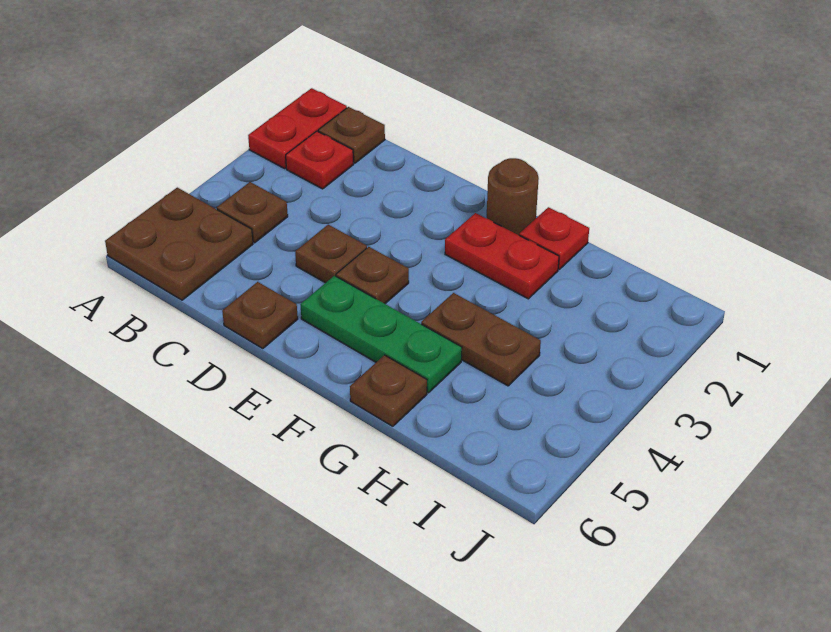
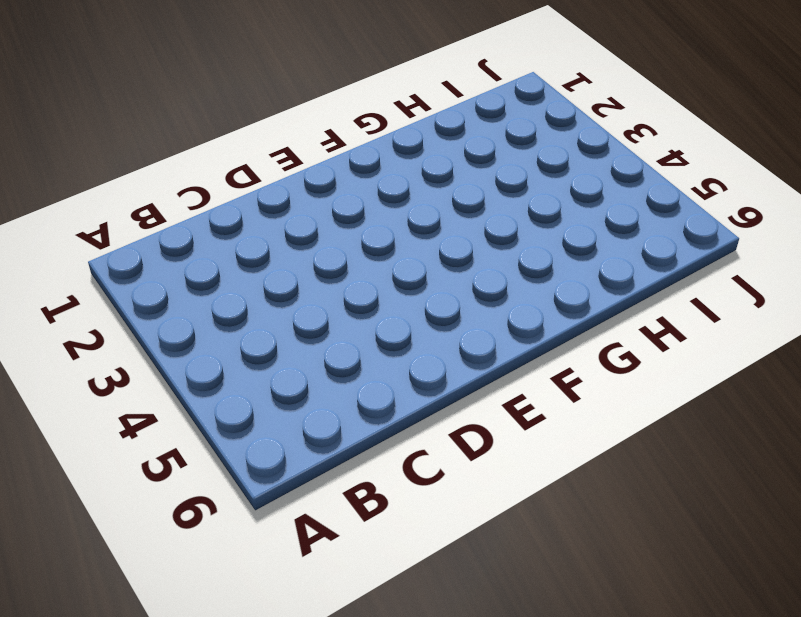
none -> red 1x2 plate [248,88,347,168]
none -> brown 2x2 plate [105,188,253,300]
none -> brown 1x1 plate [318,107,385,163]

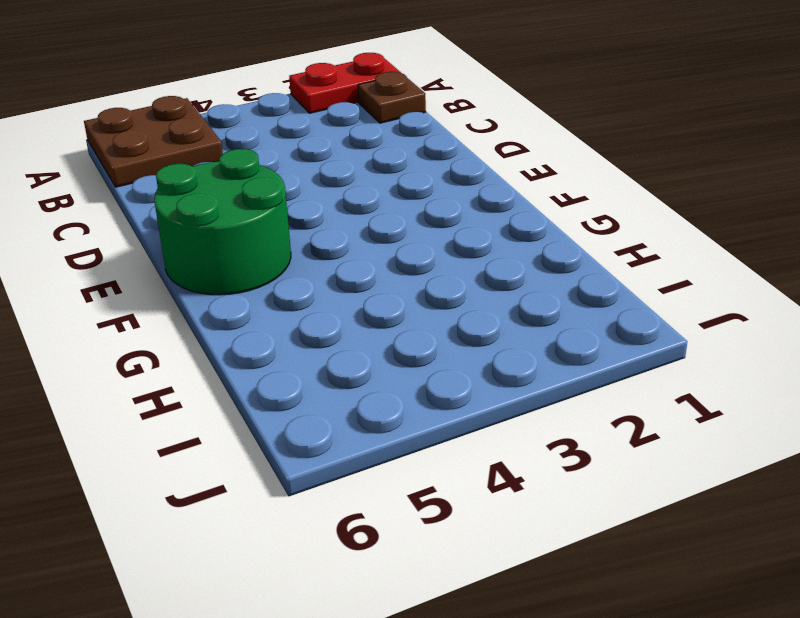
green 2x2 round brick [154,149,291,295] -> green 1x3 plate [300,276,462,393]
none -> red 1x1 plate [286,131,354,189]
none -> brown 1x1 plate [217,182,288,243]
none -> brown 1x1 plate [295,225,367,283]

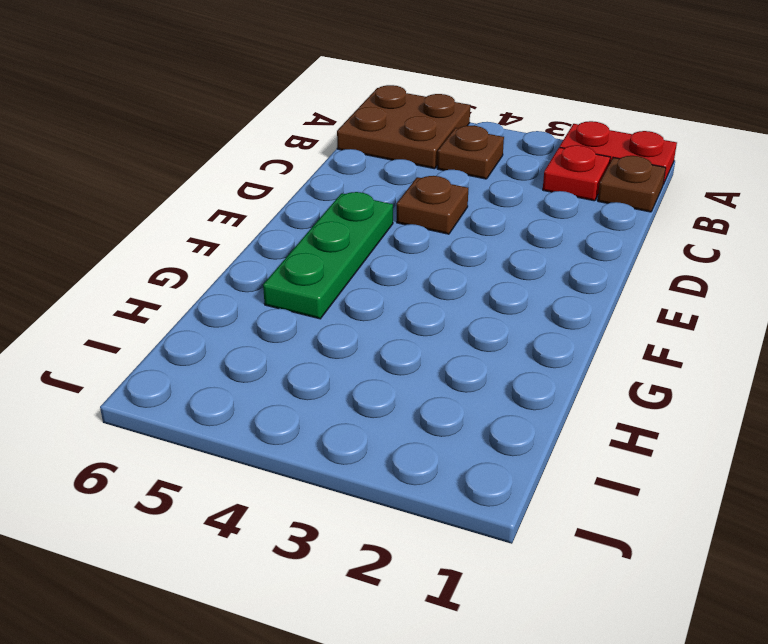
none -> brown 1x1 plate [222,282,298,349]
none -> brown 1x1 plate [336,247,409,304]
none -> brown 1x1 round brick [487,158,539,235]

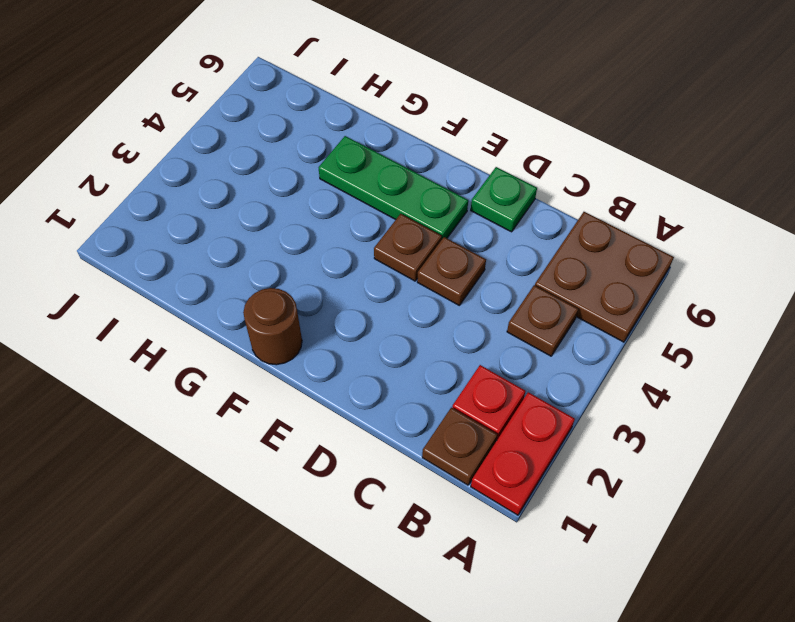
green 1x1 plate [471,167,537,232] -> brown 1x1 plate [222,282,298,349]
none -> red 1x2 plate [445,213,559,299]
none -> red 1x1 plate [519,207,589,269]
none -> brown 1x2 plate [421,293,541,386]

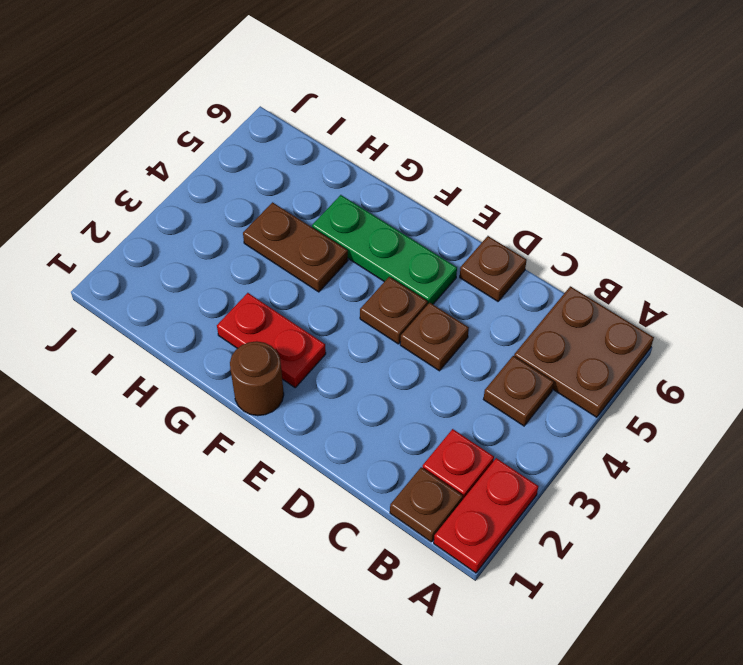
none -> red 1x1 plate [519,207,589,269]
none -> brown 1x1 plate [350,355,427,426]

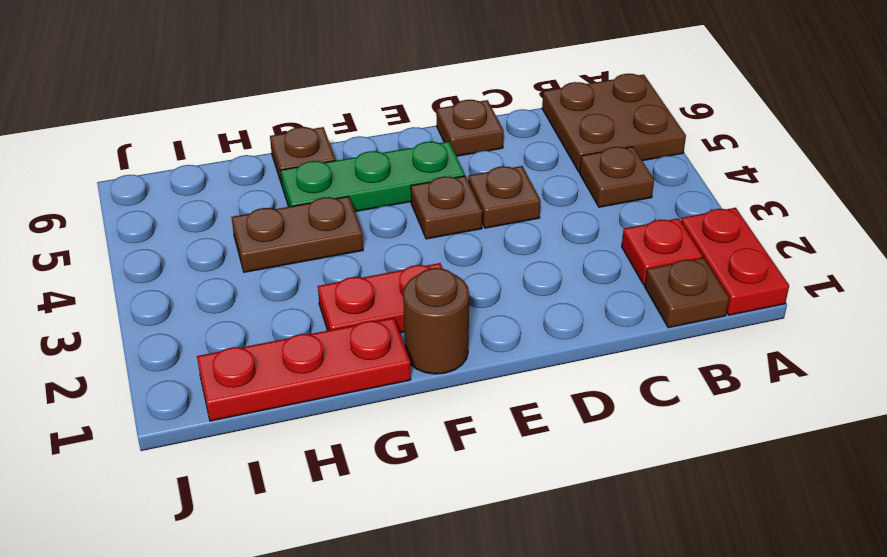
red 1x3 plate [197,318,411,421] -> red 1x1 plate [519,207,589,269]

